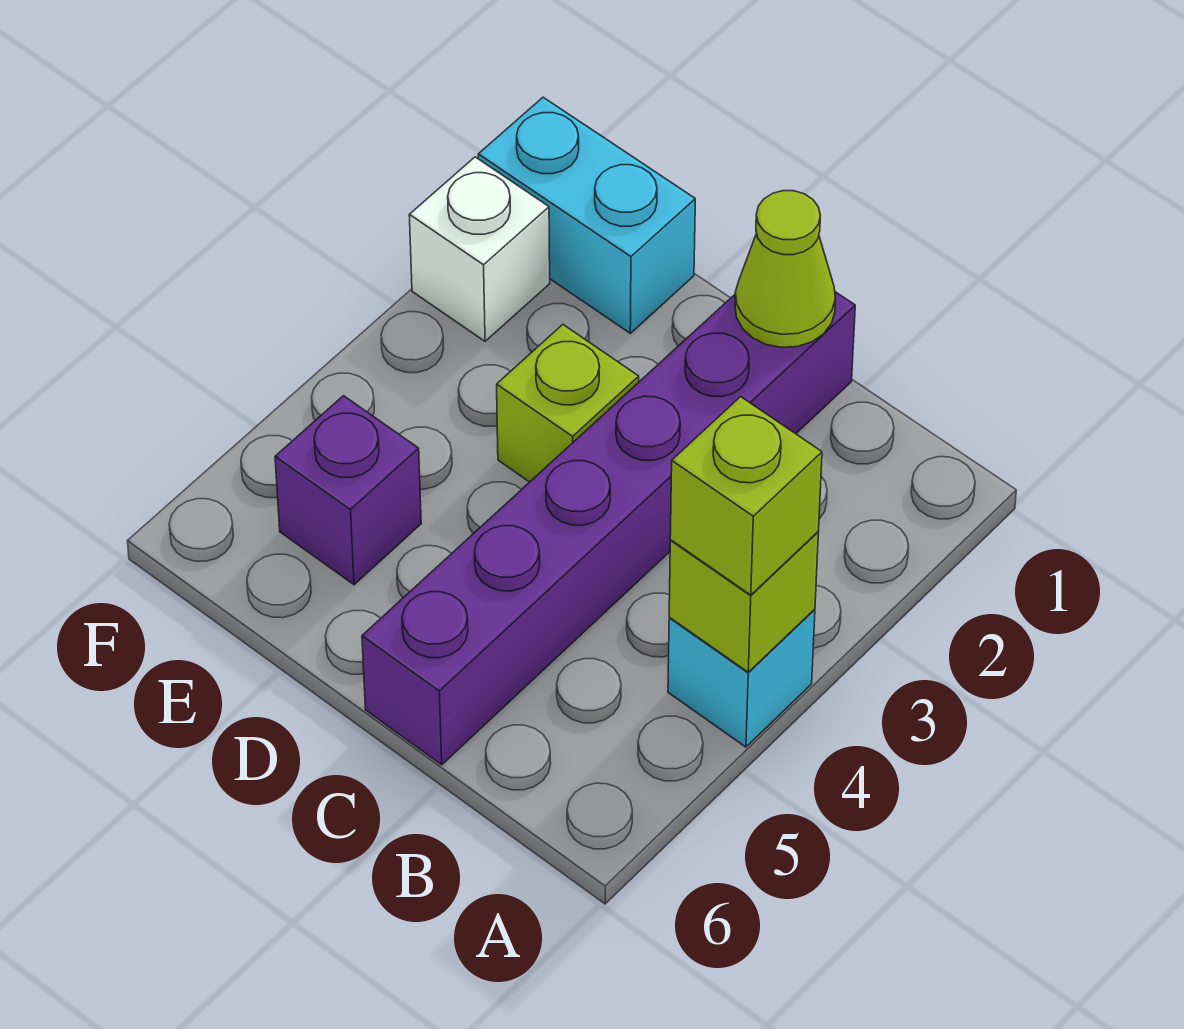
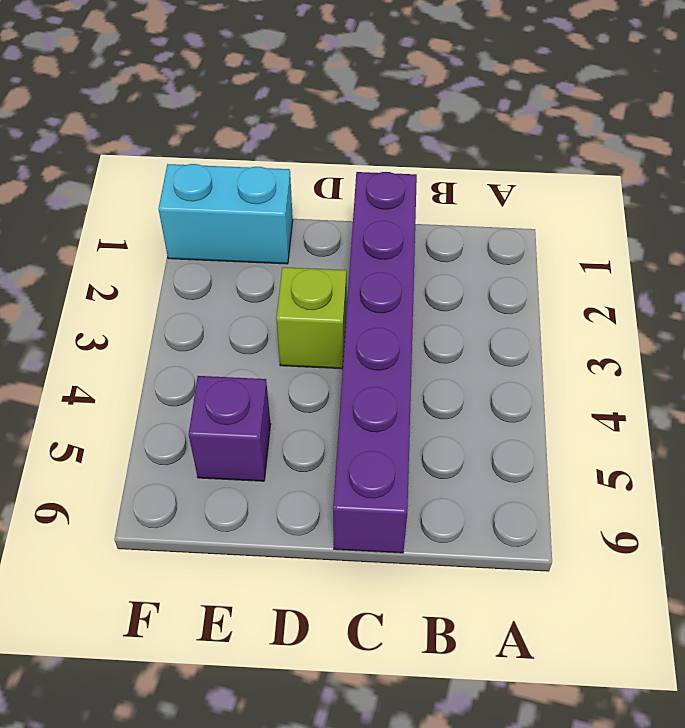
none -> cyan 1x1 brick [668,609,815,747]
none -> white 1x1 brick [409,157,550,341]

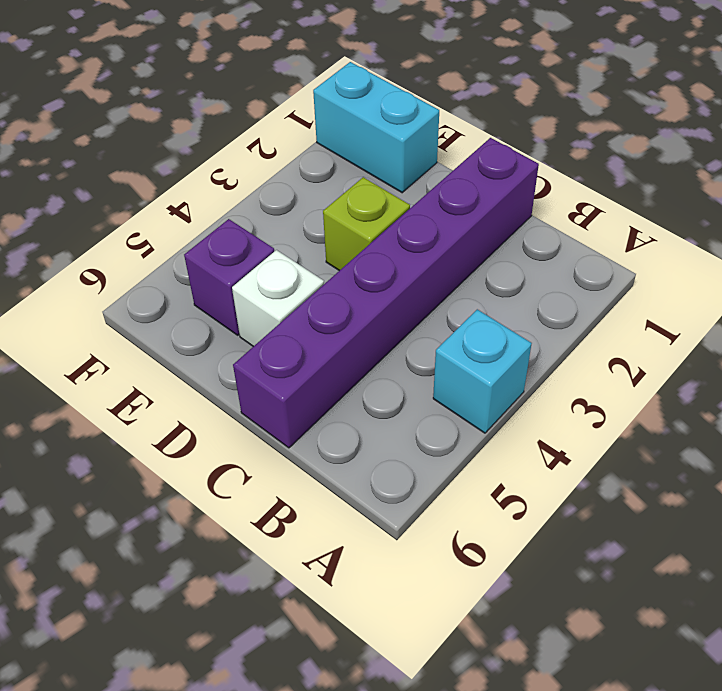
white 1x1 brick [232,250,324,347] -> white 1x1 brick moved to [409,157,550,341]
none -> lime 1x1 brick [669,532,818,672]
none -> lime 1x1 cone [735,191,836,348]

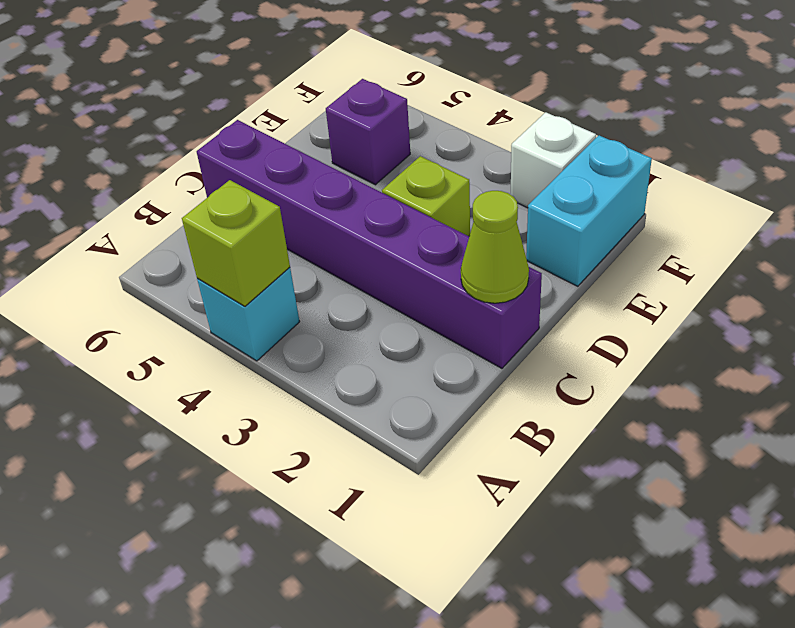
none -> lime 1x1 brick [670,397,822,595]

